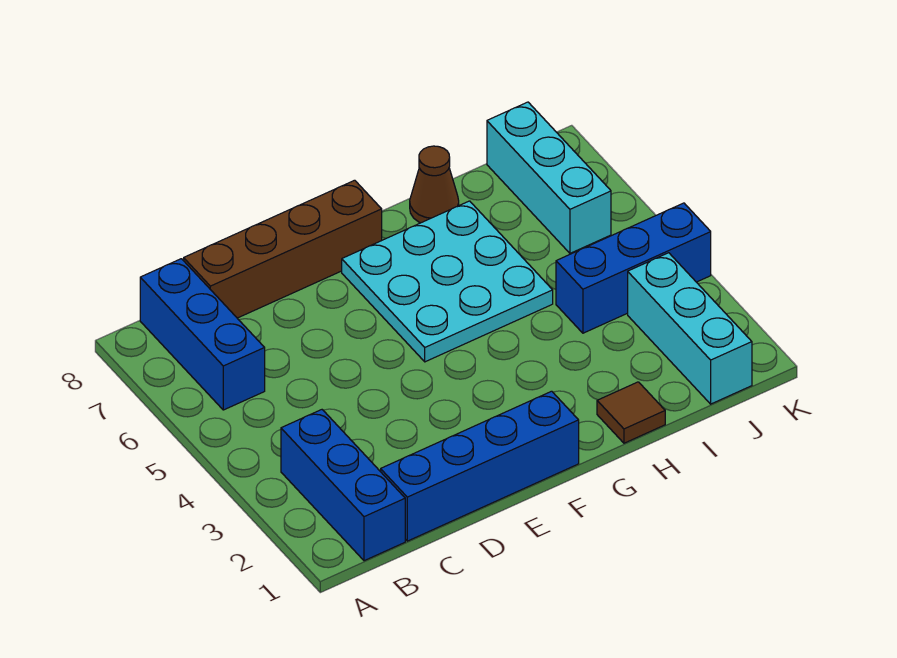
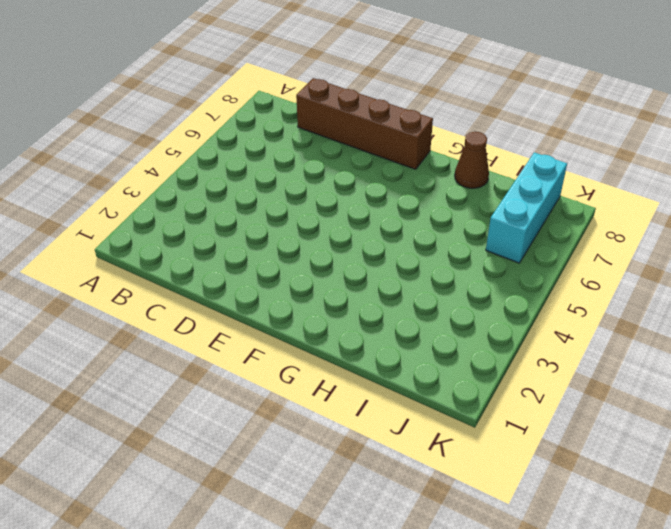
none -> blue 1x3 brick [281,410,405,561]
none -> blue 1x3 brick [140,259,265,410]

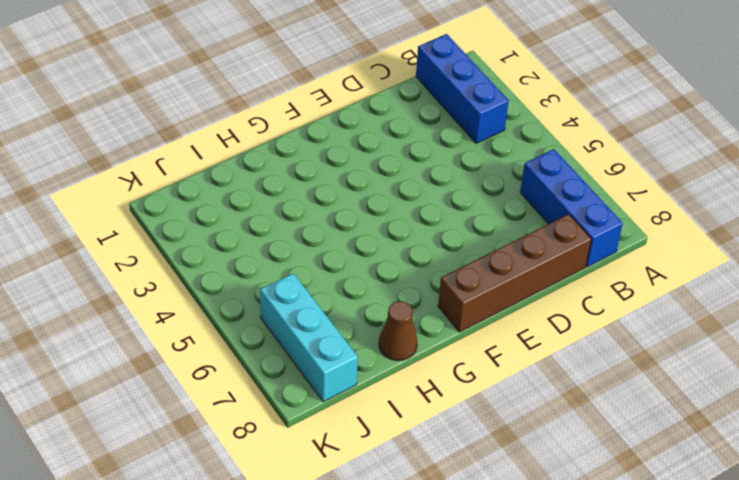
none -> blue 1x4 brick [381,391,579,541]
none -> cyan 3x3 plate [342,201,553,362]

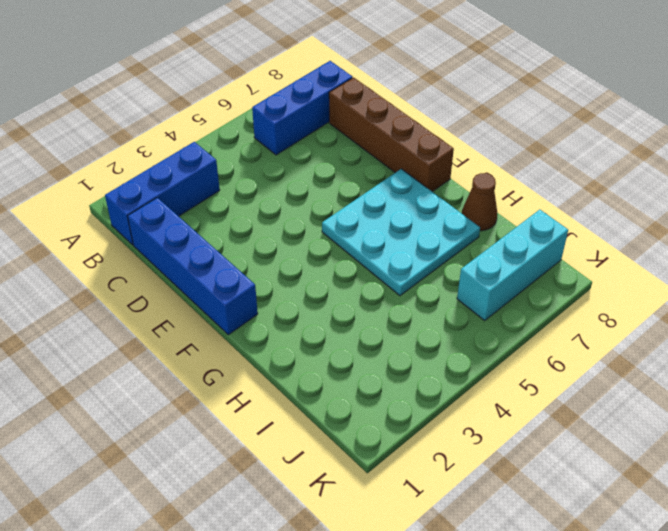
none -> brown 1x1 tile [597,382,665,443]
none -> blue 1x3 brick [556,203,711,333]

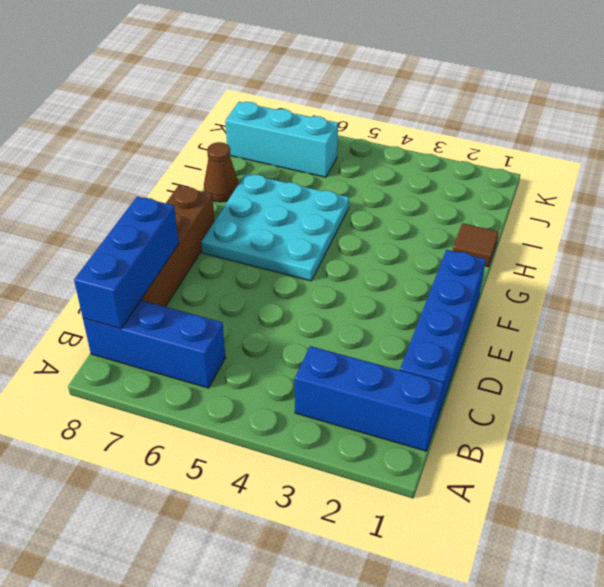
blue 1x3 brick [74,197,179,329] -> blue 1x3 brick moved to [556,203,711,333]
none -> cyan 1x3 brick [628,253,752,404]

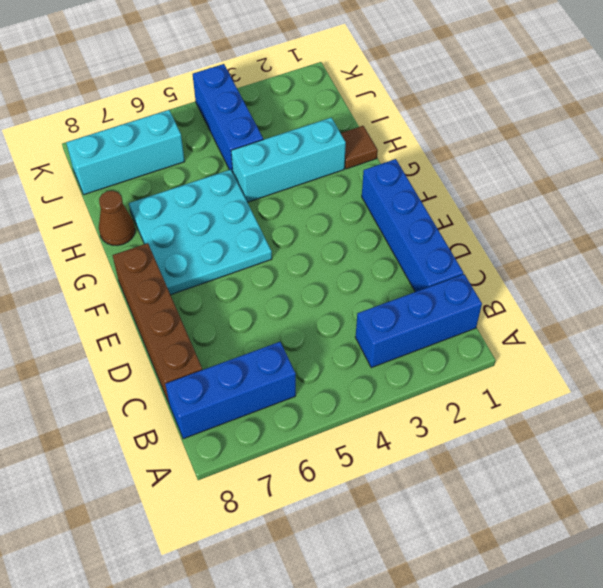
cyan 1x3 brick [231,117,346,202] -> cyan 1x3 brick moved to [628,253,752,404]

